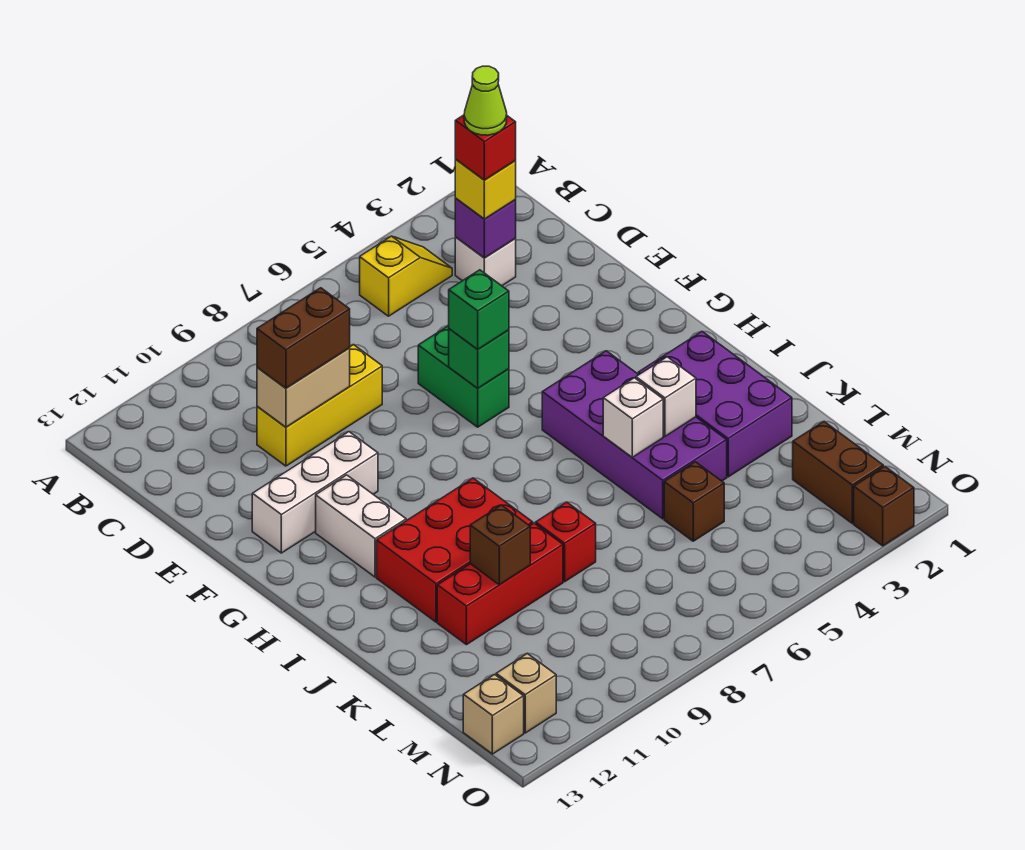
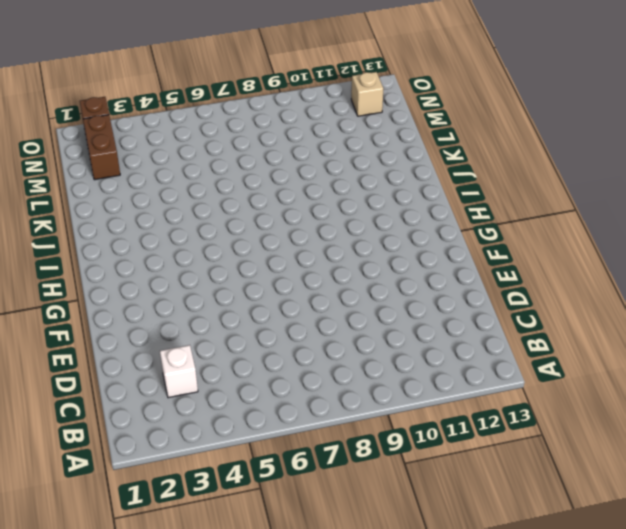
none -> yellow 1x2 slope [360,236,452,316]
none -> yellow 1x3 brick [257,345,382,466]
none -> green 1x2 brick [418,326,509,427]

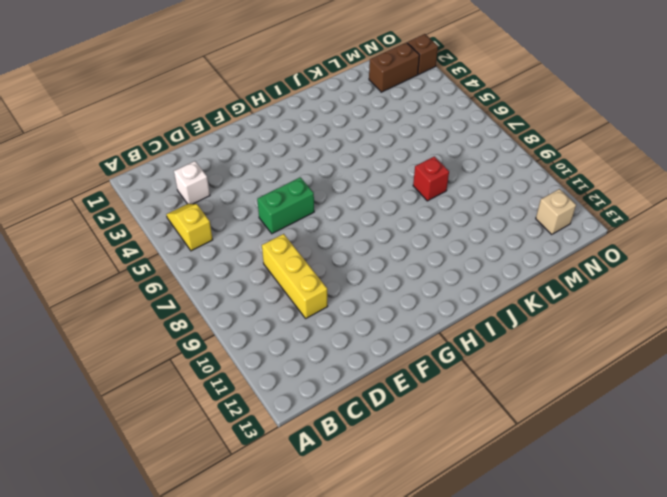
none -> white 1x3 brick [252,432,378,553]
none -> white 1x2 brick [316,475,406,577]
none -> purple 2x4 brick [542,351,727,519]

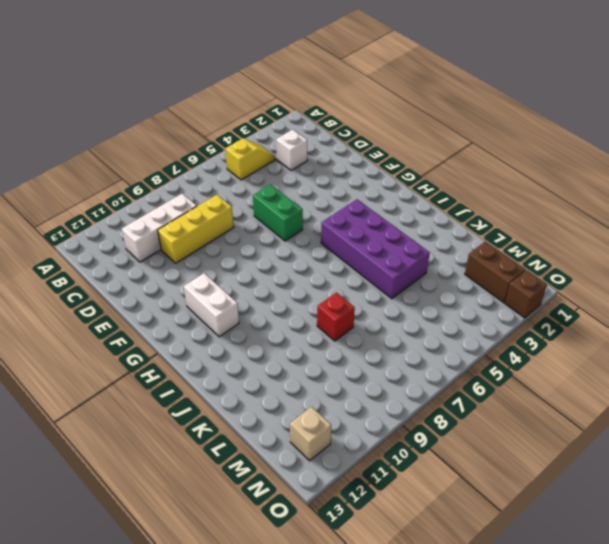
white 1x3 brick [122,194,197,262] -> white 1x3 brick moved to [252,432,378,553]
none -> purple 2x3 brick [638,332,792,477]
none -> red 2x3 brick [377,478,533,622]
none -> red 1x3 brick [437,523,563,645]

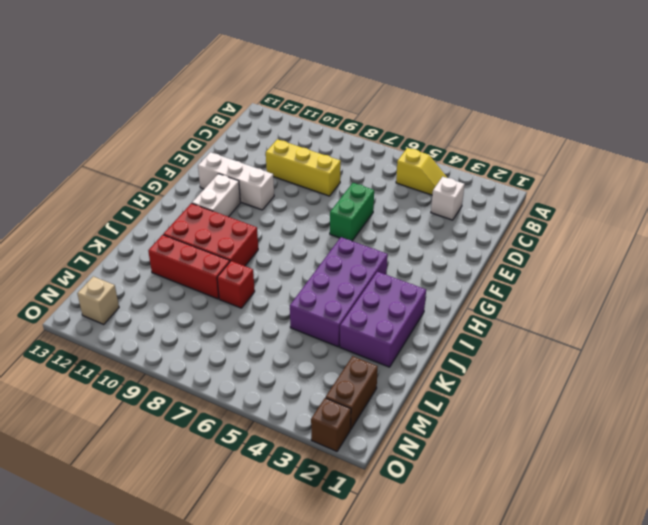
none -> brown 1x1 brick [664,462,724,541]
none -> tan 1x1 brick [463,674,524,754]
none -> purple 1x1 brick [455,198,516,258]

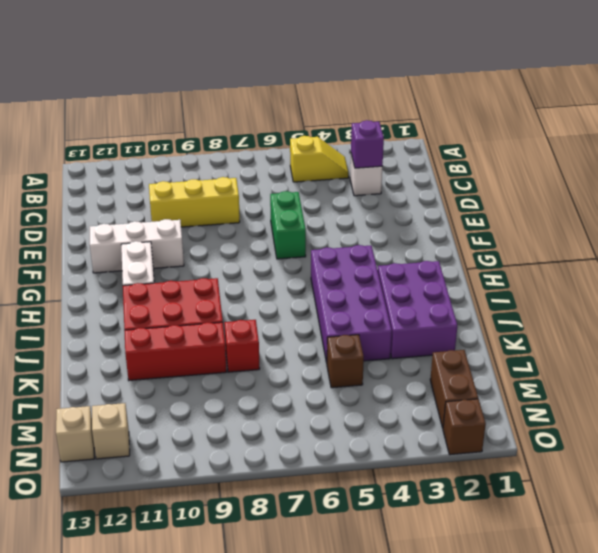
none -> tan 1x2 brick [257,348,350,427]
none -> green 1x1 brick [449,329,509,388]
none -> white 1x1 brick [636,357,696,436]

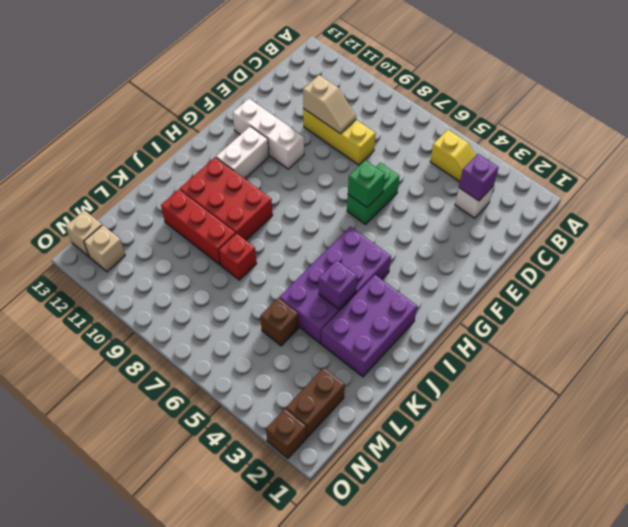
tan 1x2 slope [303,75,356,134] -> tan 1x2 brick [257,348,350,427]
purple 1x1 brick [319,260,357,309] -> white 1x1 brick [636,357,696,436]
none -> white 1x1 brick [603,378,663,457]
none -> brown 1x1 brick [470,505,530,585]
none -> yellow 1x1 brick [455,160,516,219]

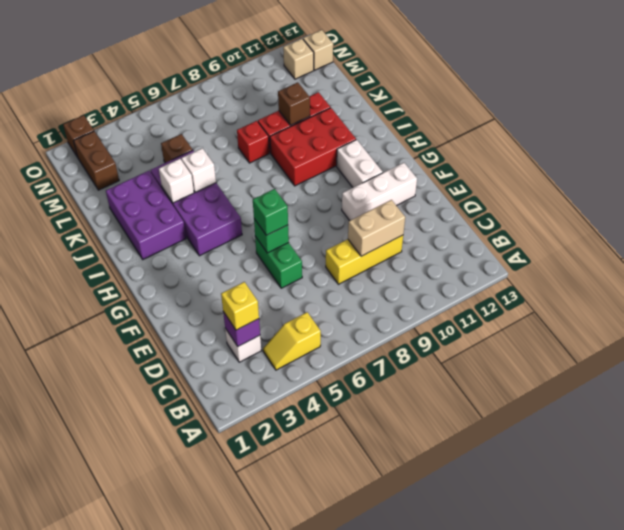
none -> brown 1x2 brick [257,288,350,388]
none -> red 1x1 brick [455,115,516,180]
none -> lime 1x1 cone [464,66,507,135]

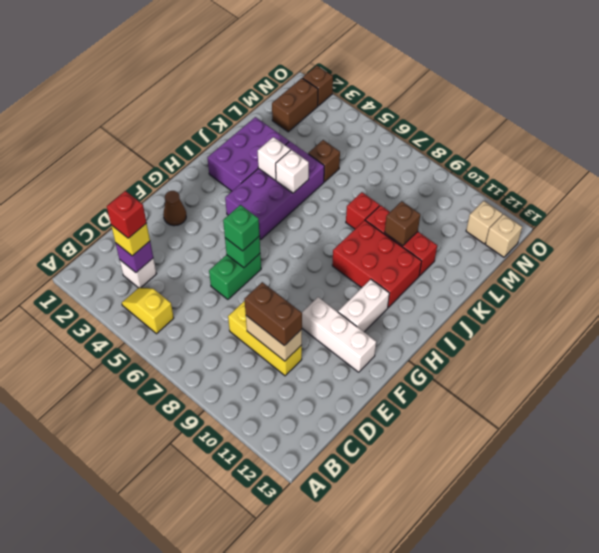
brown 1x1 cone [163,191,186,226] -> none
none -> lime 1x1 cone [464,66,507,135]

